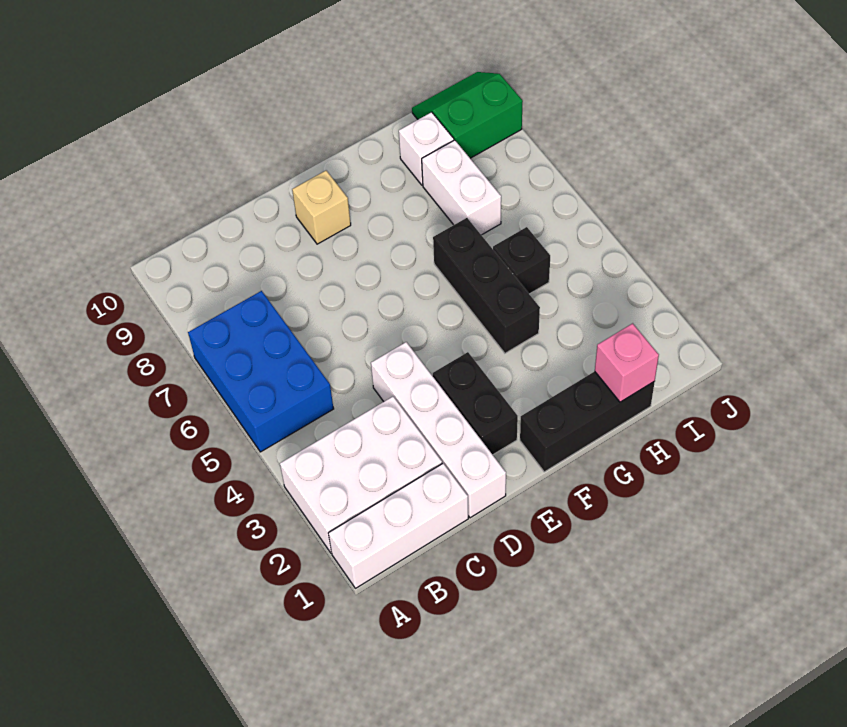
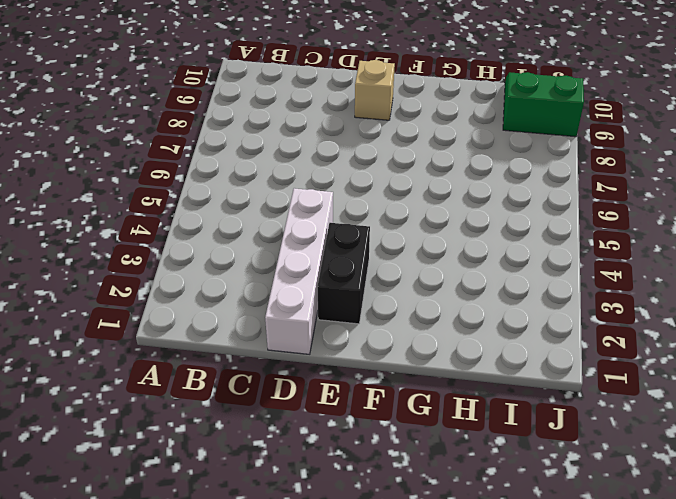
none -> white 1x3 brick [328,463,468,588]
none -> white 2x3 brick [280,397,442,553]
none -> blue 2x3 brick [188,291,334,452]

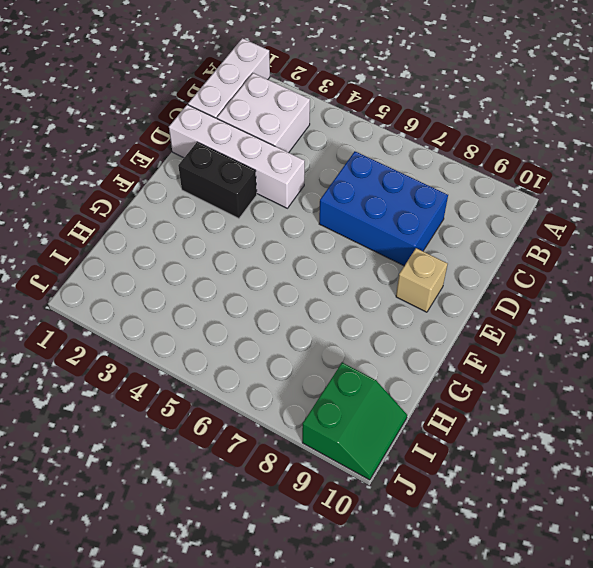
white 2x2 brick [217,73,310,153] -> white 2x3 brick [280,397,442,553]
blue 2x3 brick [319,152,448,266] -> blue 2x3 brick moved to [188,291,334,452]
none -> black 1x3 brick [520,371,655,472]
none -> black 1x3 brick [433,218,540,353]
none -> black 1x1 brick [493,227,550,294]

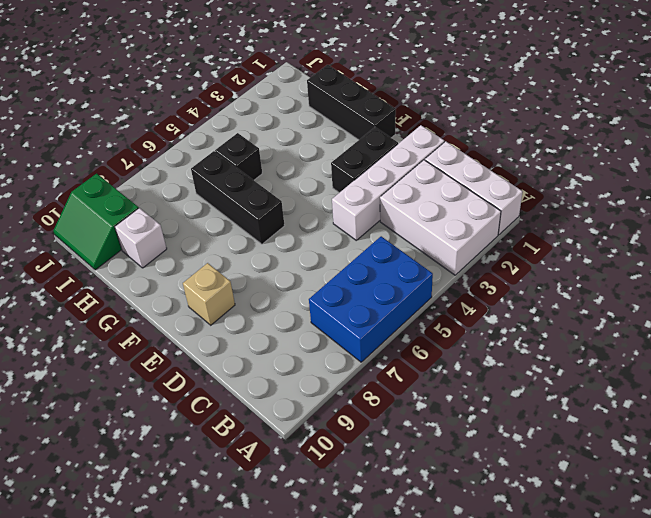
black 1x3 brick [191,151,285,244] -> black 1x3 brick turned to [433,218,540,353]
none -> white 1x2 brick [422,140,501,235]
none -> pink 1x1 brick [595,323,659,402]

